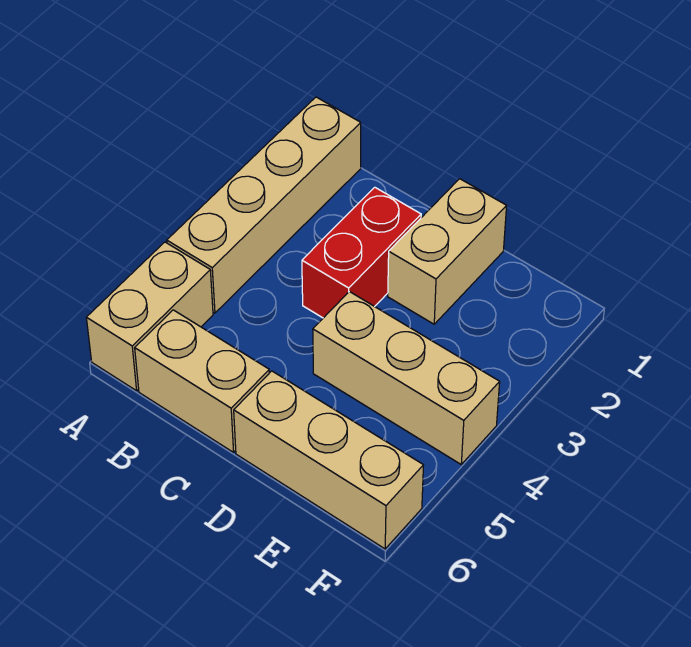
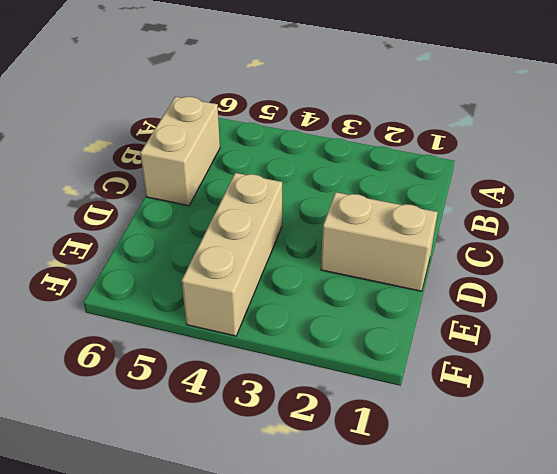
none -> tan 1x4 brick [167,97,361,313]
none -> tan 1x2 brick [86,242,213,391]

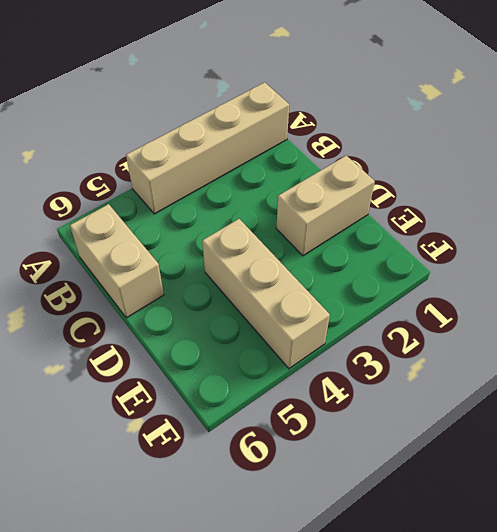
none -> tan 1x2 brick [86,242,213,391]
none -> red 1x2 brick [302,187,421,318]

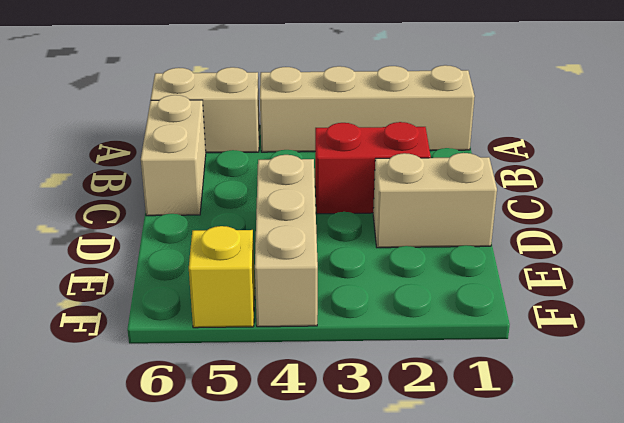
yellow 1x1 brick [189,226,255,328] -> none
none -> tan 1x3 brick [234,371,423,549]

